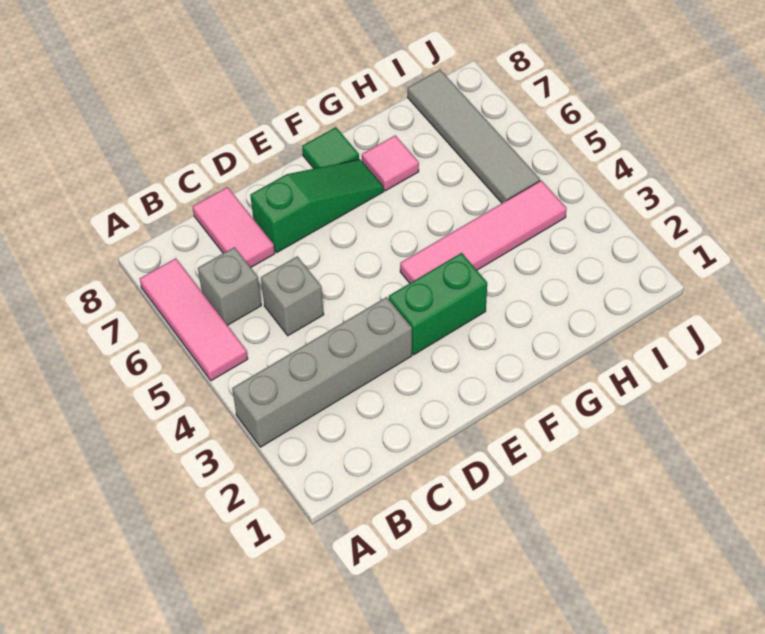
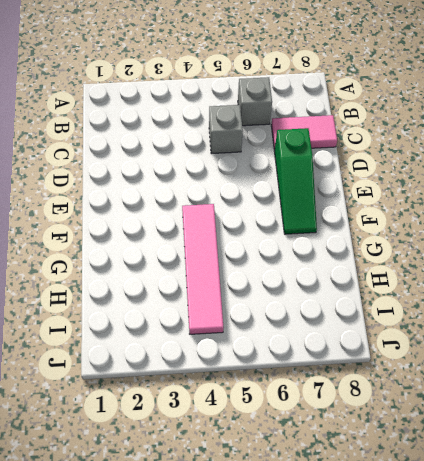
none -> grey 1x4 brick [232,297,412,447]
none -> pink 1x3 tile [140,258,248,381]

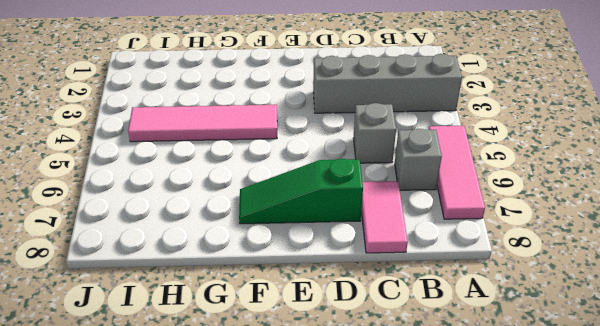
none -> green 1x2 brick [389,253,487,355]
none -> green 1x1 tile [302,127,359,169]

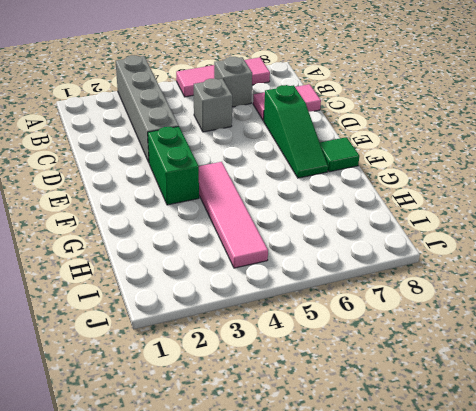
none -> pink 1x1 tile [362,135,419,191]
none -> grey 1x4 tile [408,70,540,203]

